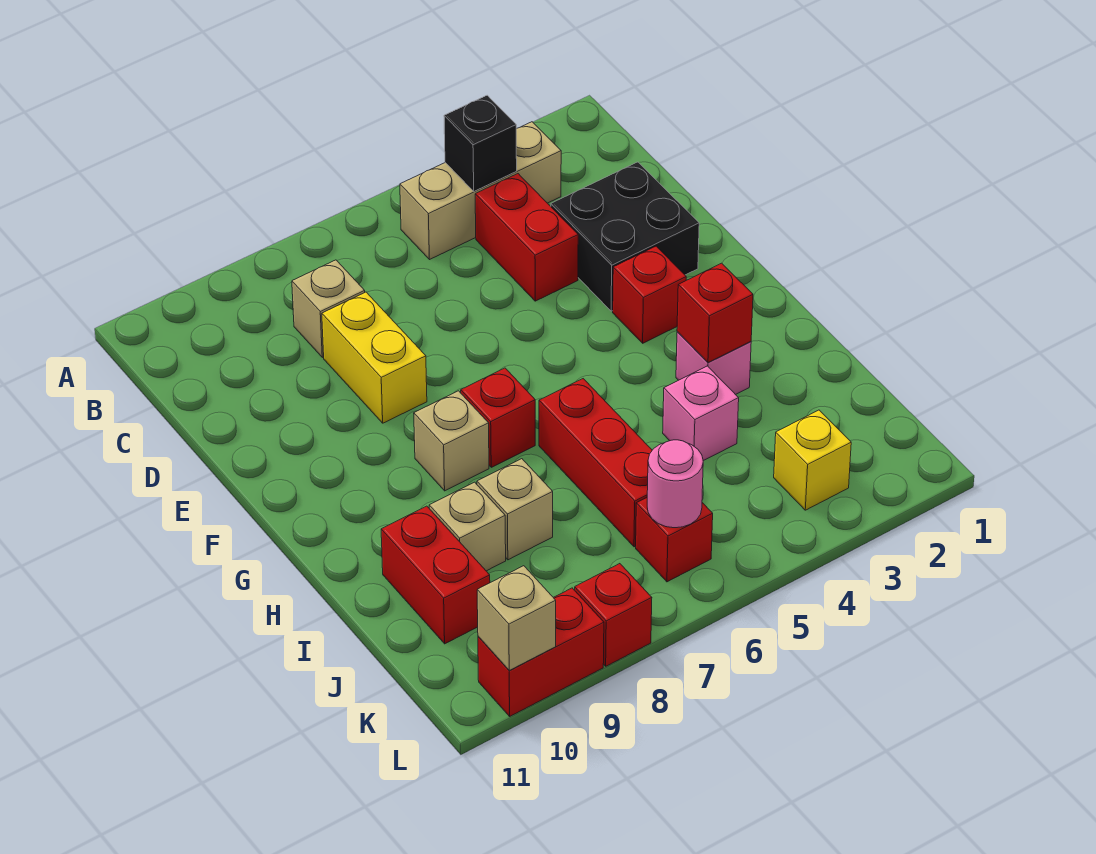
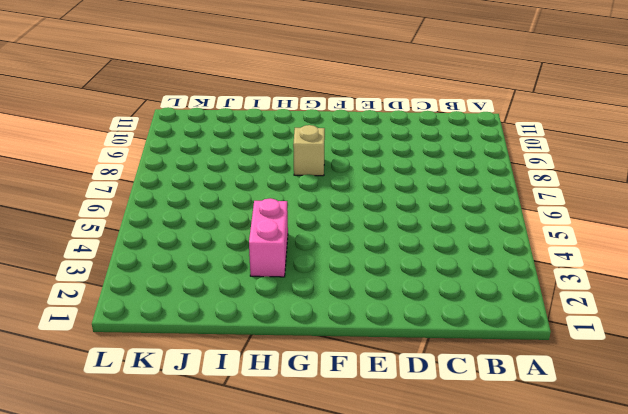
pink 1x2 brick [249,198,288,277] -> pink 1x1 brick [676,332,751,395]
none -> tan 1x3 brick [400,122,561,260]
none -> red 1x2 brick [475,174,578,301]
none -> tan 1x1 brick [292,260,365,357]

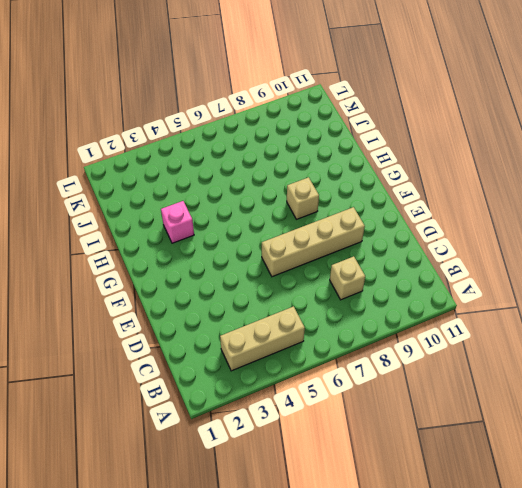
tan 1x4 brick [262,207,365,277] -> yellow 1x2 brick [322,292,427,423]
none -> red 1x2 brick [475,174,578,301]
none -> black 2x2 brick [551,162,699,311]
none -> red 1x1 brick [613,246,686,343]

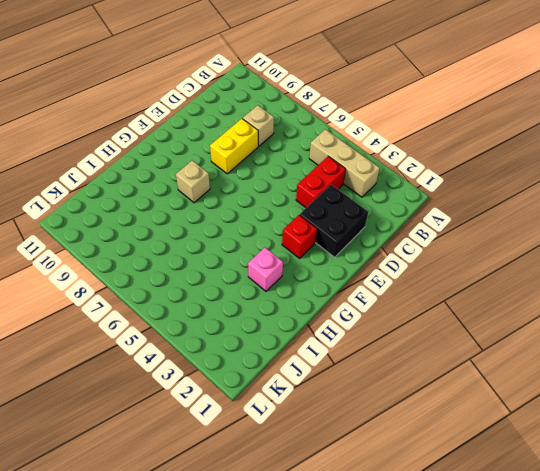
none -> red 1x1 brick [461,368,535,467]
none -> red 1x3 brick [539,379,652,547]
none -> pink 1x1 brick [663,366,739,461]

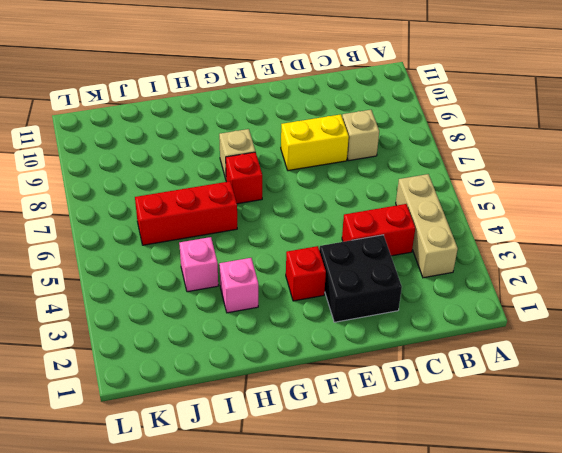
none -> tan 1x1 brick [477,459,553,560]
none -> tan 1x1 brick [429,482,506,571]
none -> red 1x2 brick [381,506,490,644]

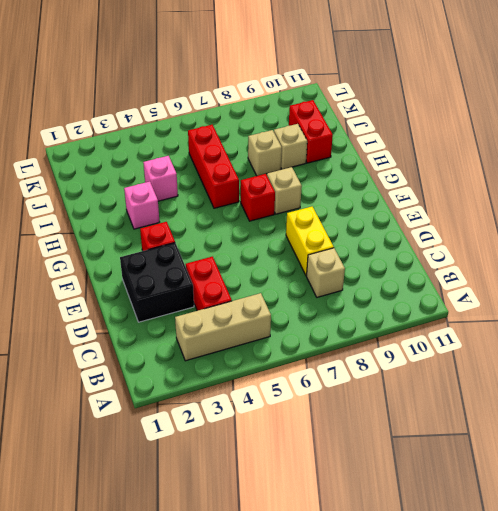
none -> yellow 1x1 brick [774,410,851,510]
none -> red 1x1 brick [636,498,713,582]
none -> red 1x1 brick [575,564,652,666]

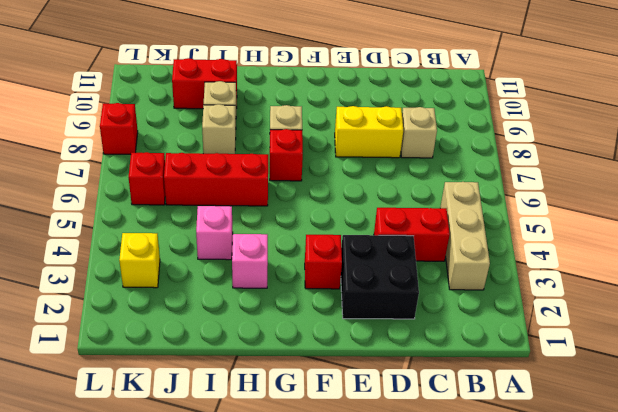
none -> red 1x2 brick [478,588,604,716]
none -> black 1x1 brick [444,95,517,192]
none -> red 1x1 brick [677,263,753,363]

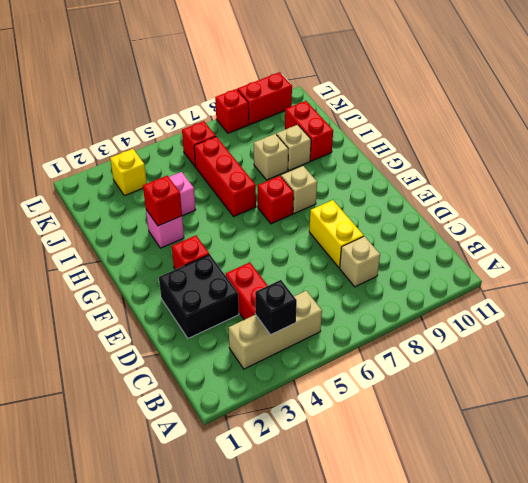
none -> pink 1x1 round brick [647,440,703,528]
none -> tan 1x1 brick [477,566,556,670]

